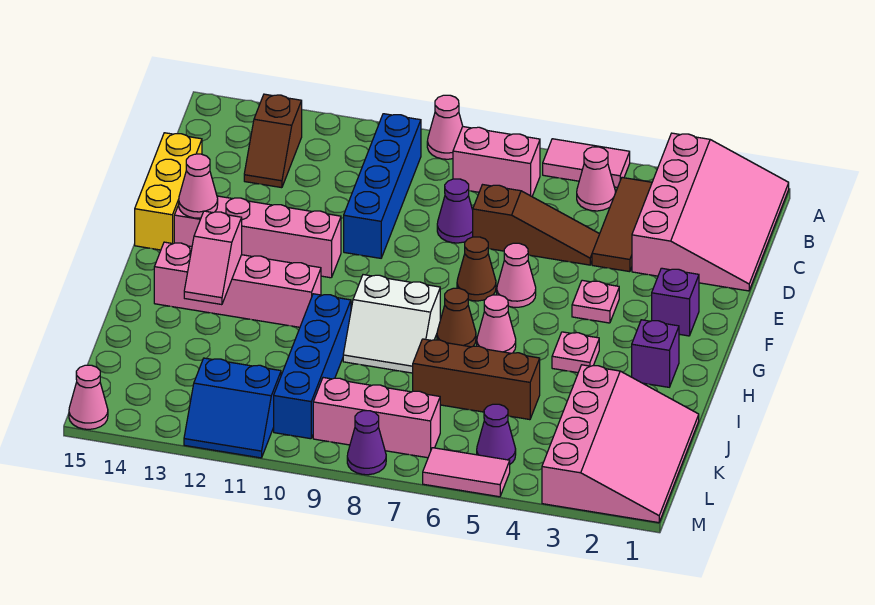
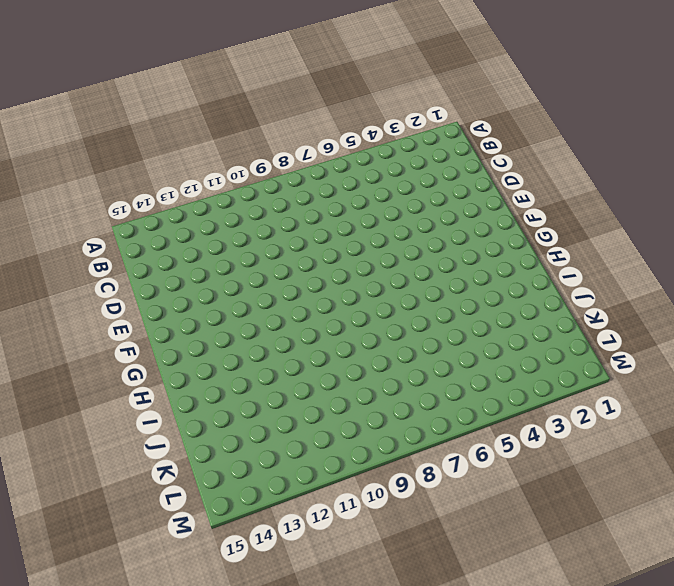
none -> pink 3x4 slope [632,133,789,291]
none -> pink 1x2 tile [543,139,630,188]
none -> pink 1x1 cone [427,95,463,159]
none -> brown 1x3 tile [592,178,652,272]

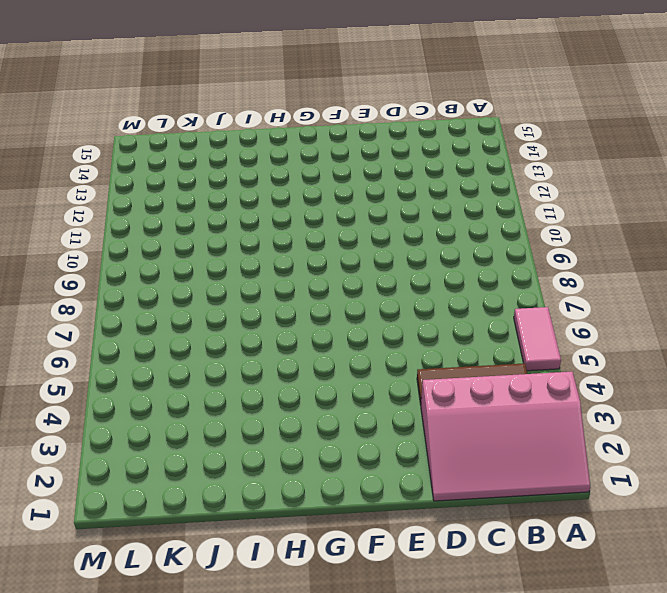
none -> pink 1x1 cone [427,95,463,159]
none -> pink 1x1 cone [577,147,615,211]
none -> pink 1x2 brick [453,127,540,196]
none -> blue 1x4 brick [344,114,421,258]

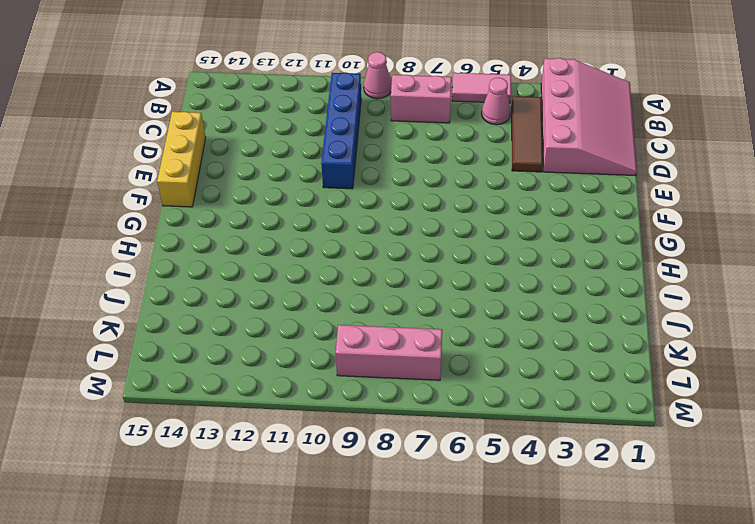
none -> brown 1x2 slope [244,94,302,188]
none -> brown 1x3 slope [473,185,599,265]
none -> purple 1x1 cone [437,179,473,243]
none -> purple 1x1 brick [652,268,699,336]

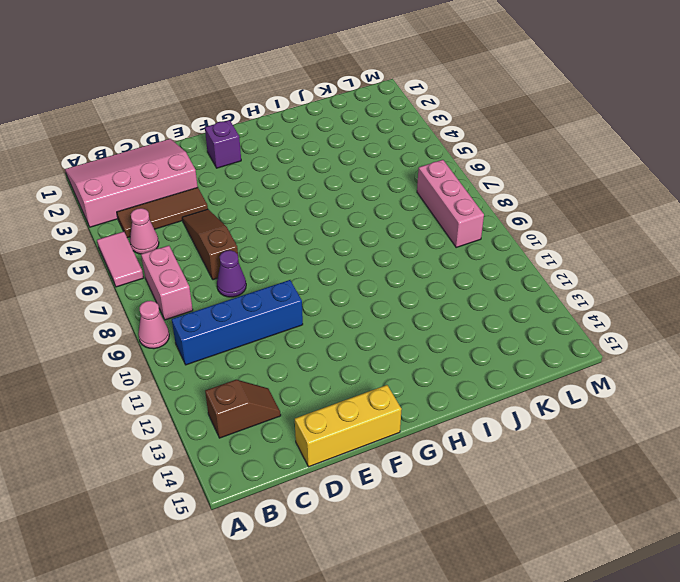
none -> pink 1x1 plate [572,280,619,323]
none -> pink 1x1 cone [497,243,536,307]
none -> brown 1x1 cone [457,237,496,301]
none -> pink 1x4 brick [174,196,341,278]

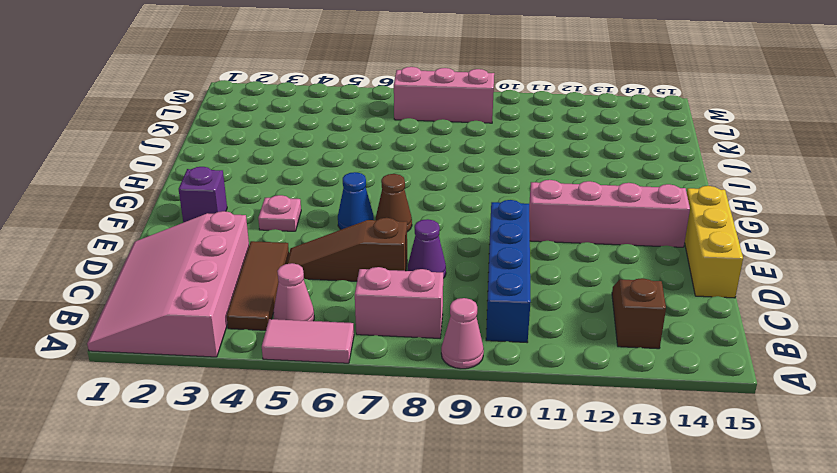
blue 1x1 cone [338,172,374,230] -> pink 1x1 cone [497,243,536,307]
none -> purple 1x1 brick [632,320,679,387]
none -> pink 1x1 plate [552,332,599,373]
none -> pink 1x1 cone [477,295,516,353]
none -> brown 1x1 cone [437,288,476,347]

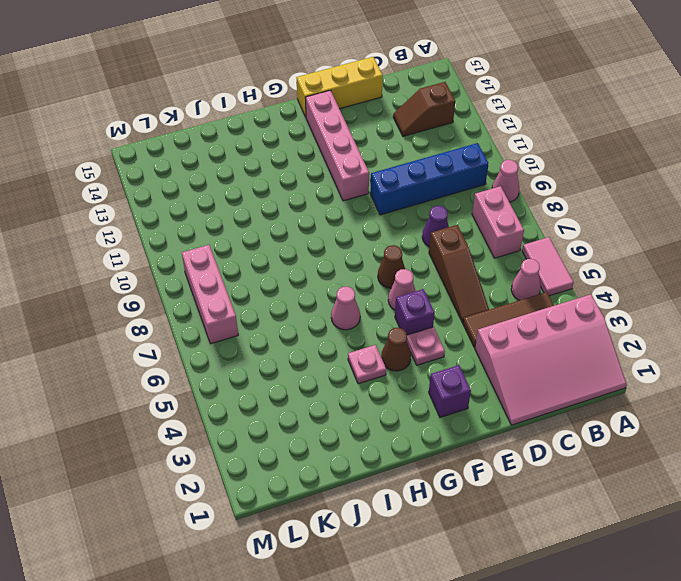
purple 1x1 brick [395,289,435,335] -> purple 1x1 brick moved to [632,320,679,387]
brown 1x1 cone [381,328,411,371] -> brown 1x1 cone moved to [437,288,476,347]
none -> white 2x2 slope [343,275,440,373]
none -> pink 1x4 brick [154,242,321,327]
none -> blue 1x4 brick [274,294,351,439]
none -> pink 3x4 slope [542,365,699,523]

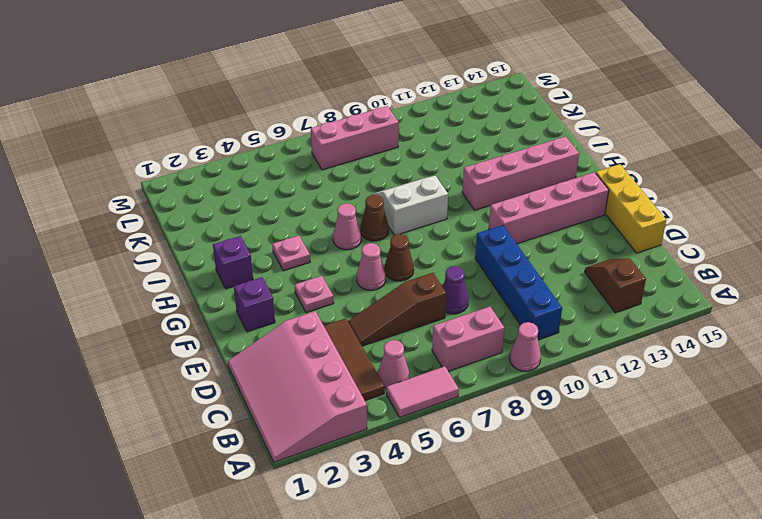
none -> blue 1x4 brick [274,294,351,439]
none -> pink 3x4 slope [542,365,699,523]
none -> brown 1x3 brick [413,339,540,420]
none -> purple 1x1 cone [477,404,516,464]

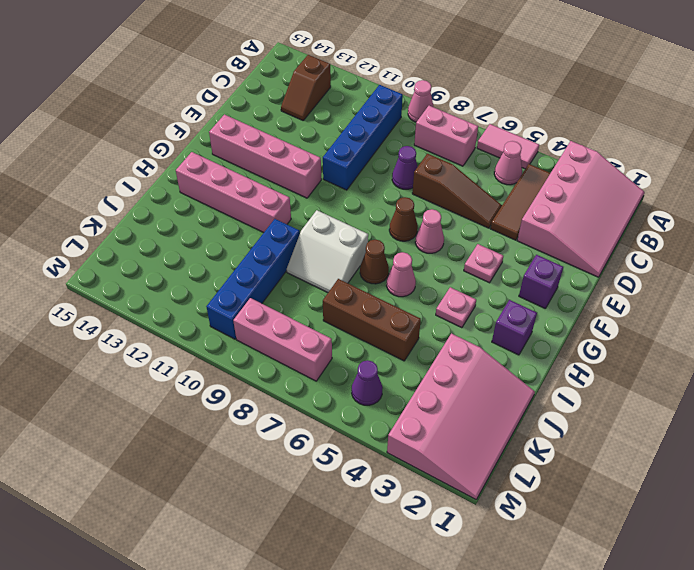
none -> yellow 1x3 brick [135,133,202,250]
none -> blue 2x2 slope [184,358,281,458]
none -> pink 1x2 tile [423,448,510,497]
none -> purple 1x1 cone [347,411,386,475]

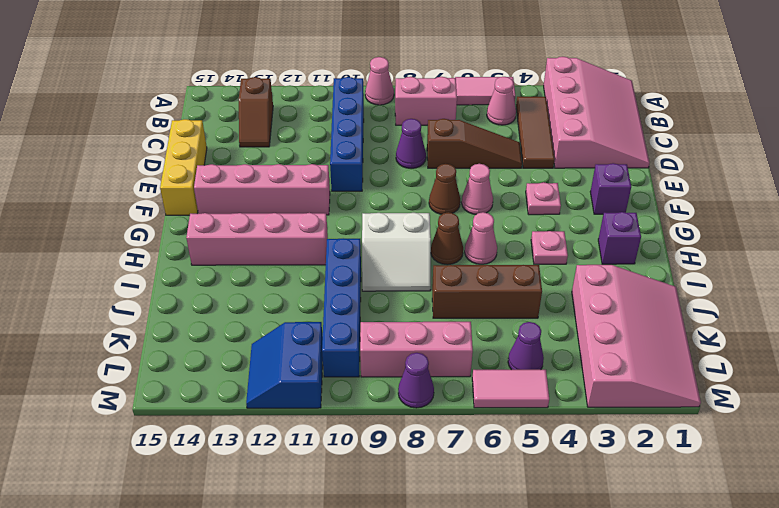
blue 2x2 slope [246,322,323,408] -> blue 2x2 slope turned to [184,358,281,458]
none -> pink 1x1 cone [69,365,108,429]
none -> pink 1x1 cone [179,154,218,218]
none -> pink 1x2 slope [184,211,242,305]

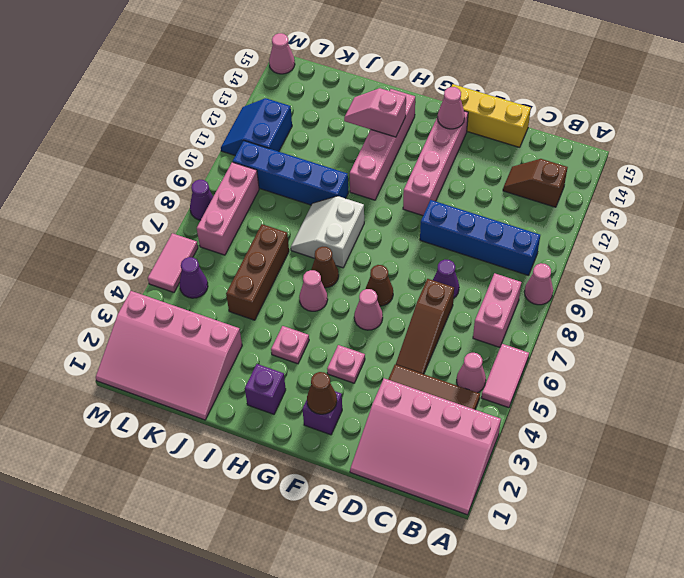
brown 1x1 cone [307,372,337,414] -> none

